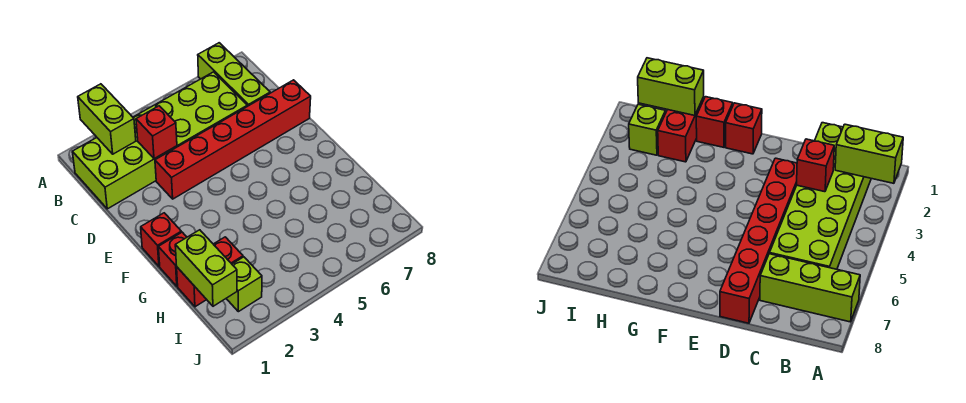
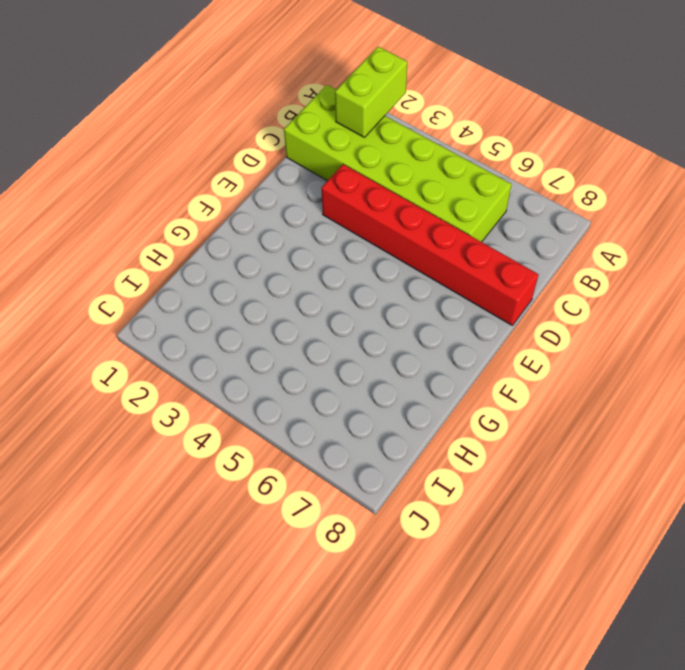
none -> lime 1x3 brick [198,43,270,106]
none -> red 1x1 brick [141,213,181,266]

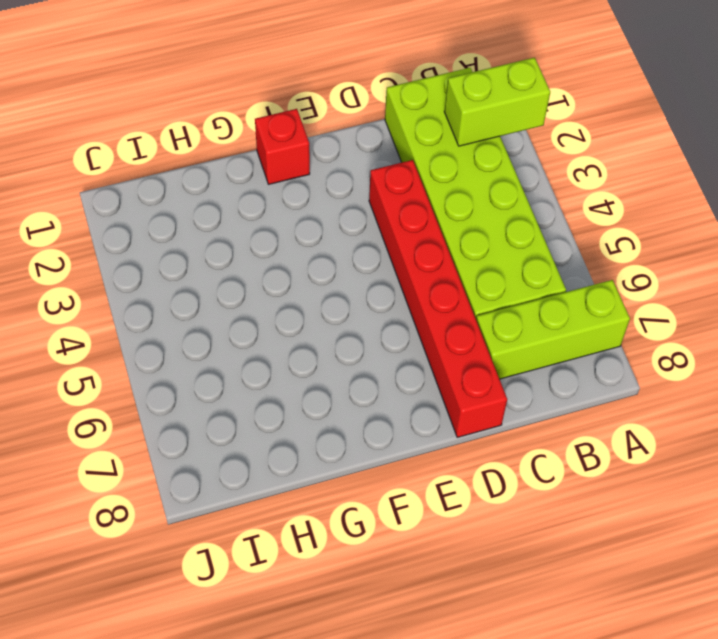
none -> red 1x1 brick [158,232,187,286]
none -> red 1x2 brick [177,237,243,307]

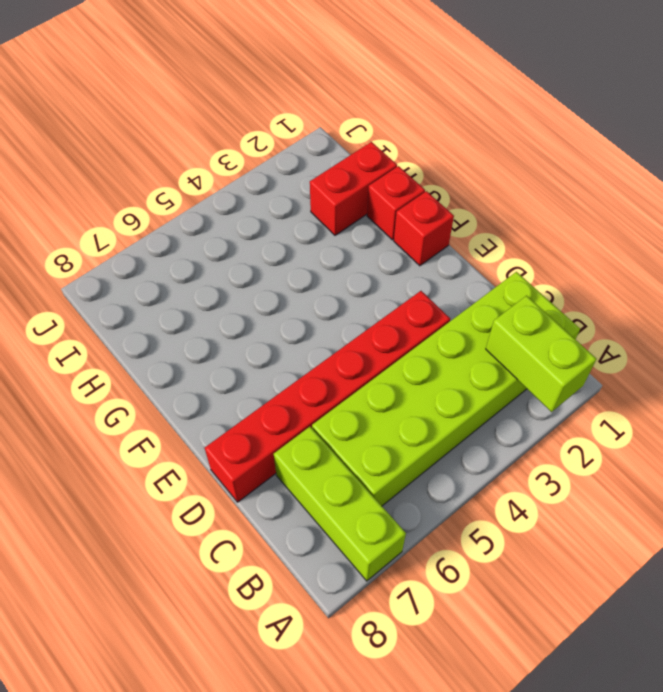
none -> lime 1x1 brick [226,257,262,312]
none -> red 1x1 brick [136,106,177,159]

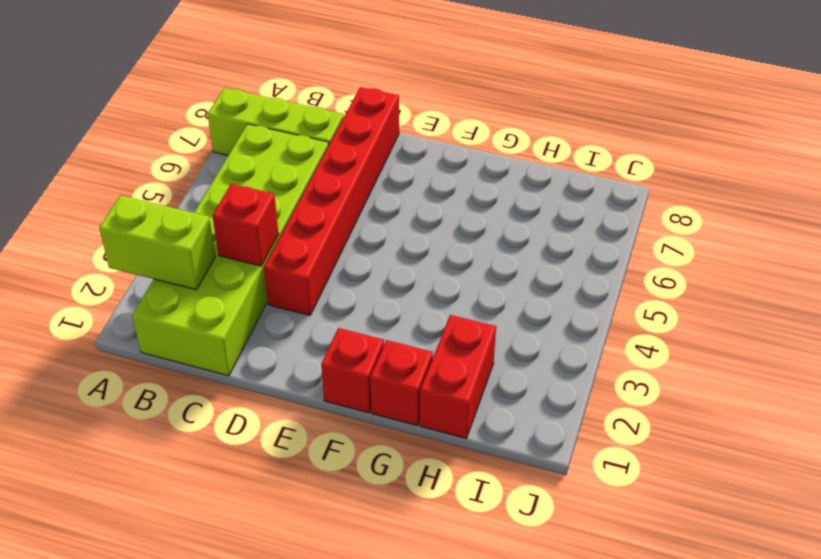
none -> lime 1x1 brick [226,257,262,312]
none -> lime 1x2 brick [175,230,237,306]

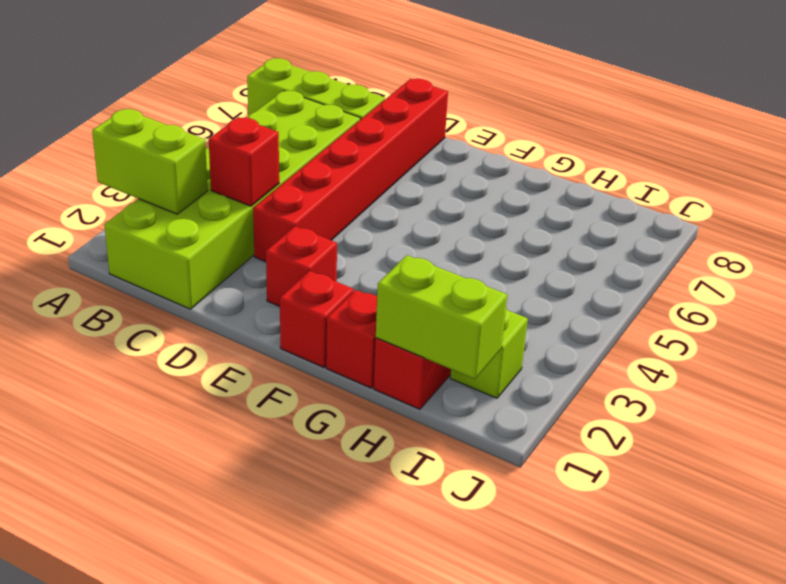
red 1x1 brick [266,226,337,306] -> none

